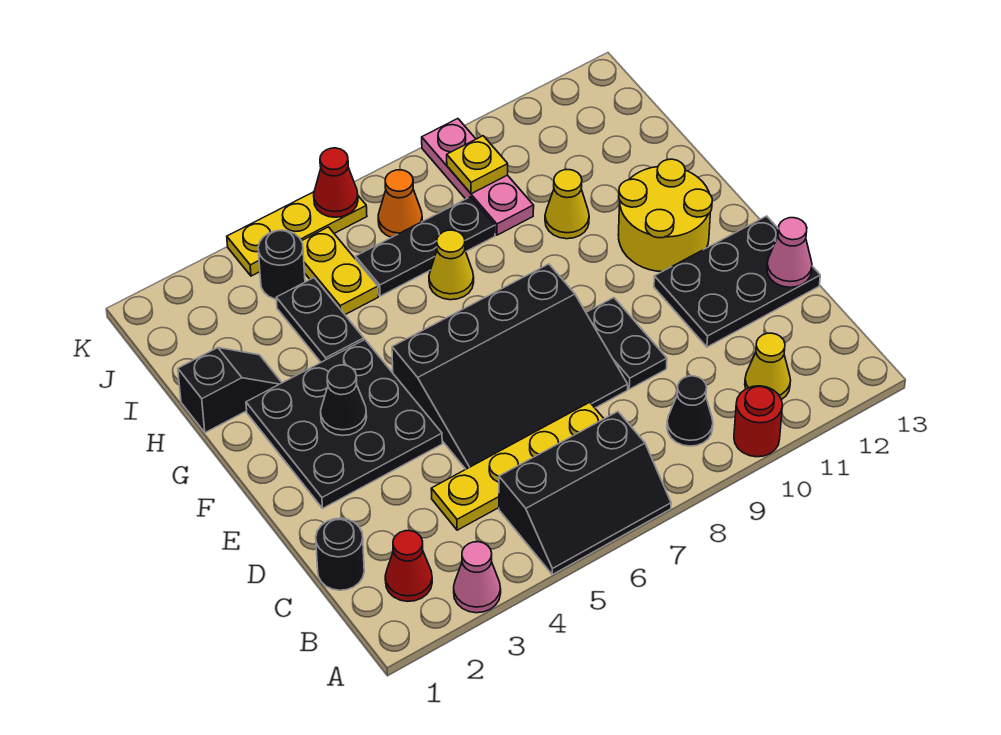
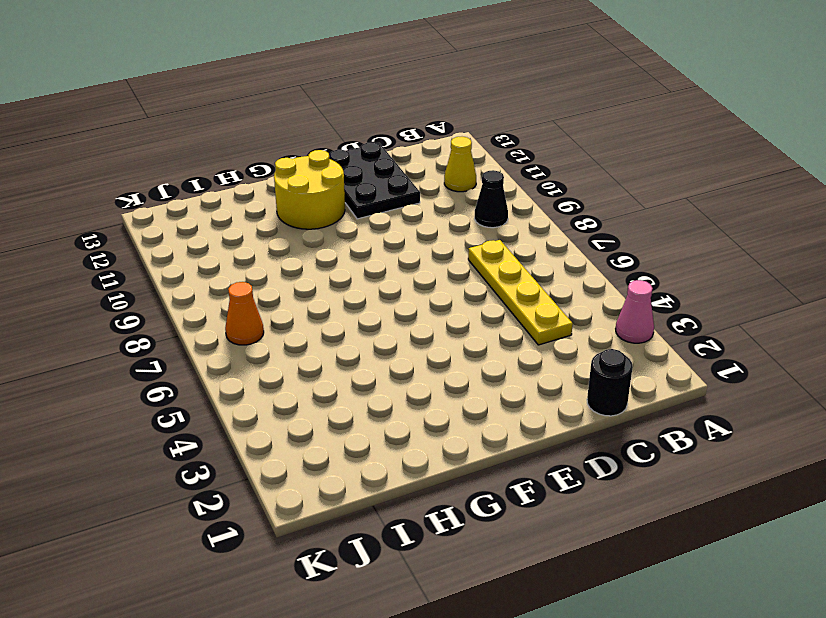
none -> black 2x3 slope [499,412,671,575]
none -> red 1x1 round brick [734,386,782,457]
none -> red 1x1 cone [385,531,432,601]

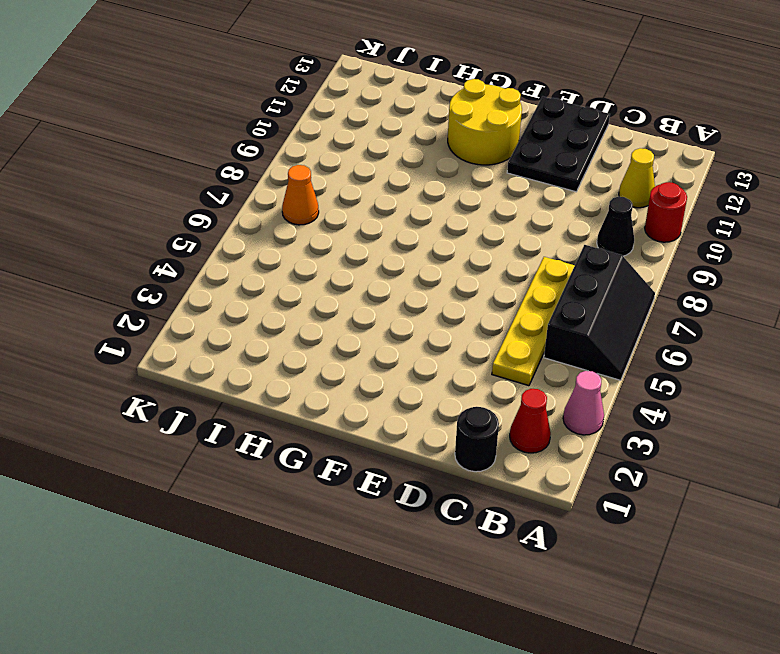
none -> black 3x4 slope [392,264,628,469]
none -> black 1x2 plate [586,298,667,389]
none -> black 3x3 plate [246,340,442,508]

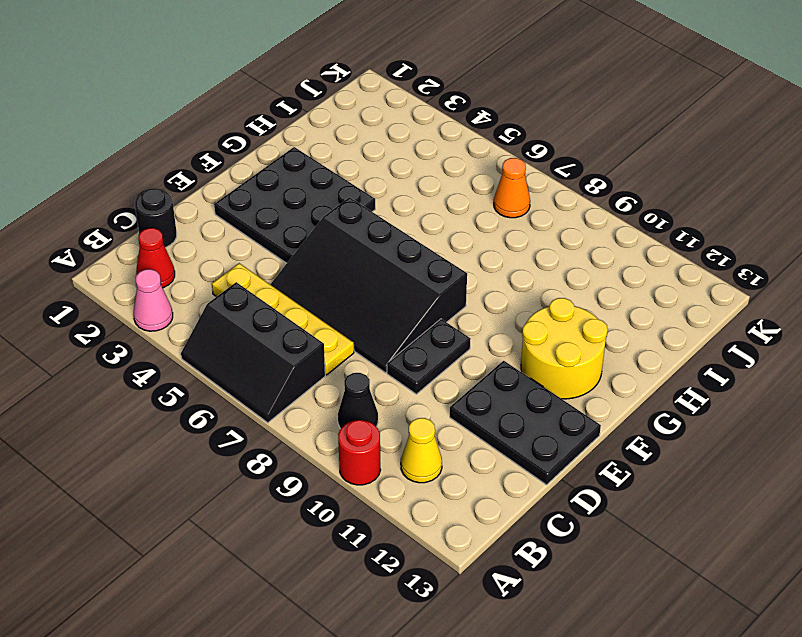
none -> black 1x2 slope [178,348,282,433]
none -> black 1x2 plate [276,278,364,362]
none -> yellow 1x1 cone [429,230,474,300]

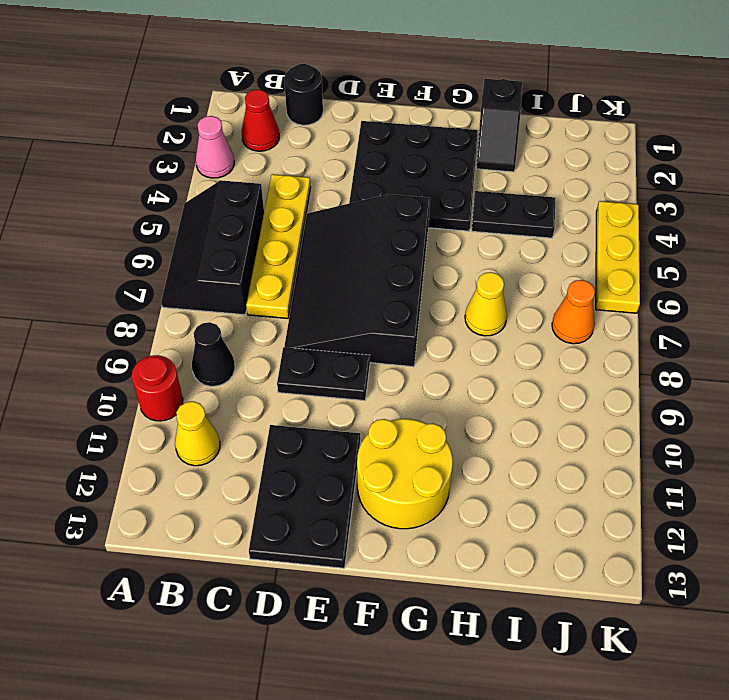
none -> yellow 1x1 cone [545,170,589,239]
none -> yellow 1x2 plate [302,227,378,315]
none -> black 1x3 plate [356,197,495,296]

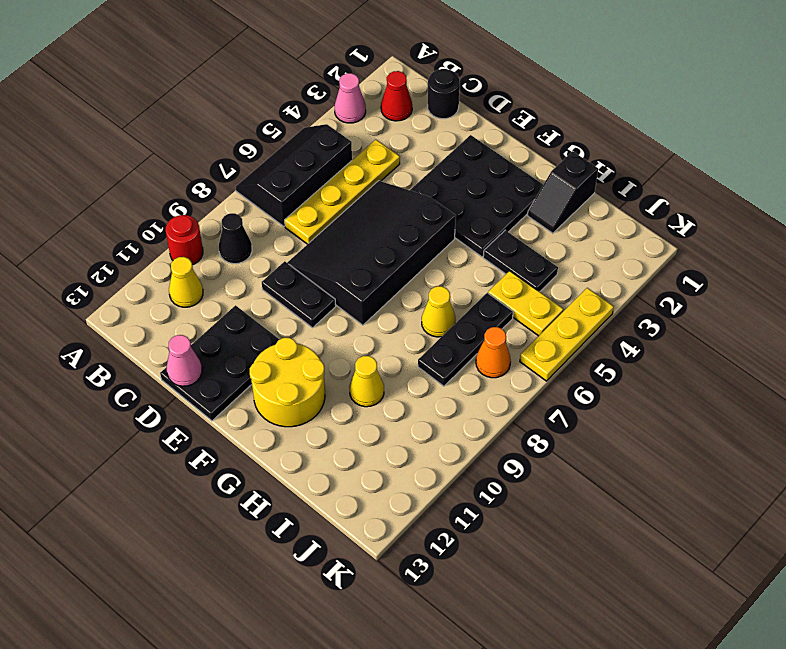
none -> pink 1x3 plate [422,119,534,235]
none -> black 1x1 round brick [258,230,305,299]
none -> black 1x1 cone [321,365,367,436]

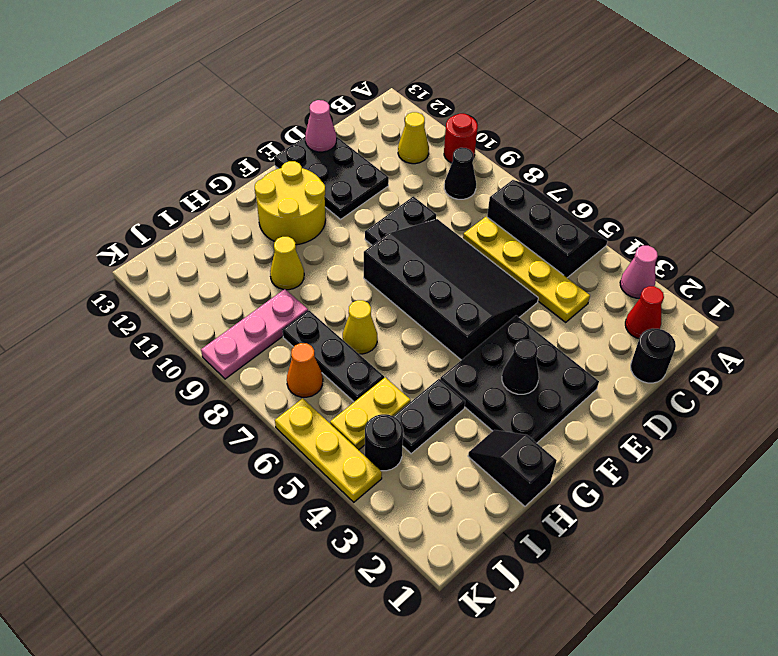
none -> yellow 1x1 plate [447,136,508,194]
none -> red 1x1 cone [314,148,358,217]

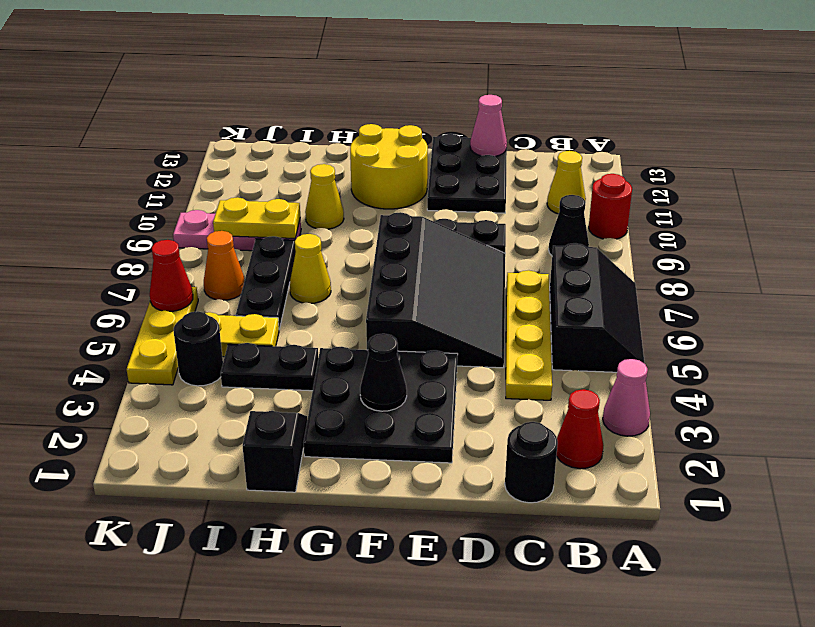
yellow 1x2 plate [213,197,300,239] -> yellow 1x1 plate [447,136,508,194]

